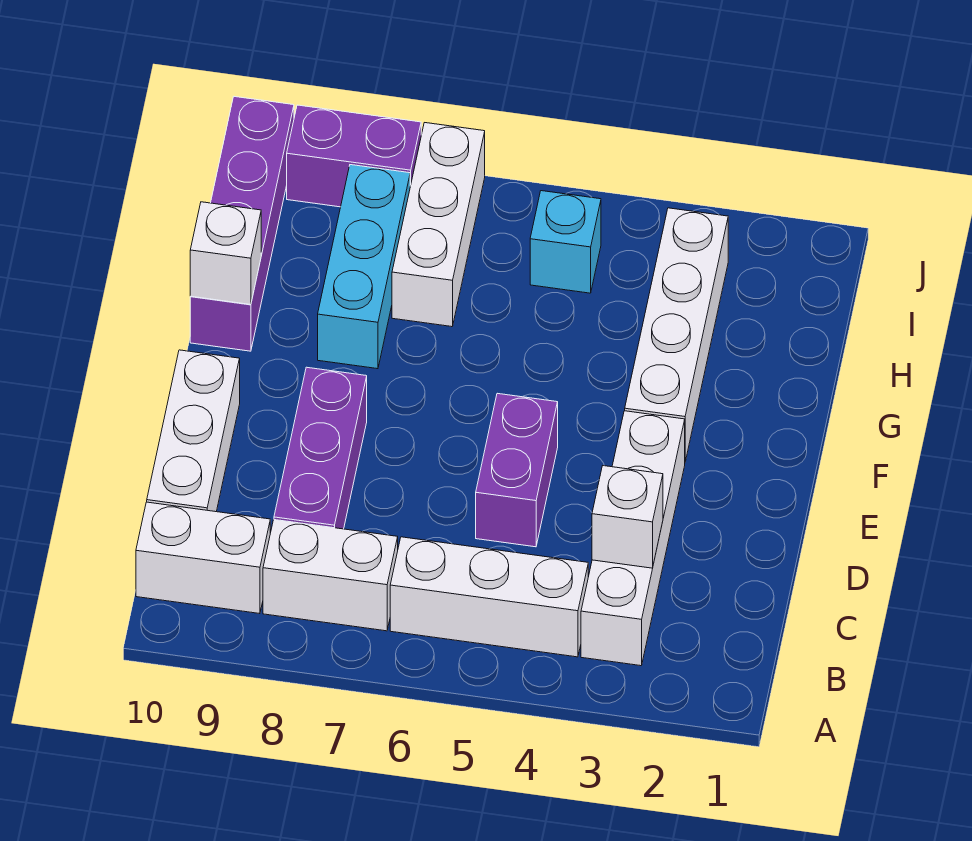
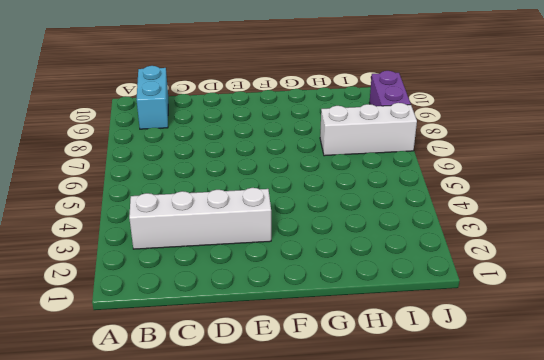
cyan 1x2 brick [137,66,168,129] -> white 1x2 brick [136,502,270,614]
none -> white 1x3 brick [390,537,588,657]
none -> white 1x2 brick [263,520,398,631]
none -> purple 1x3 brick [274,367,367,529]

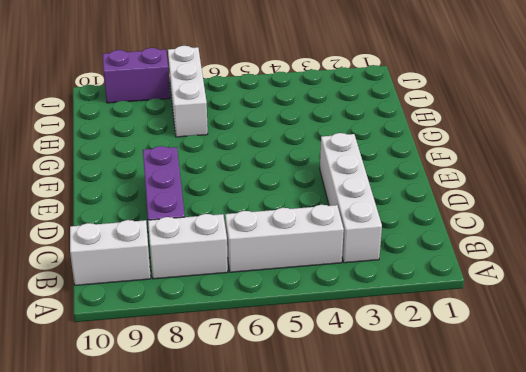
none -> white 1x3 brick [147,350,240,512]
none -> purple 1x2 brick [476,393,558,547]
none -> white 1x4 brick [625,208,728,461]

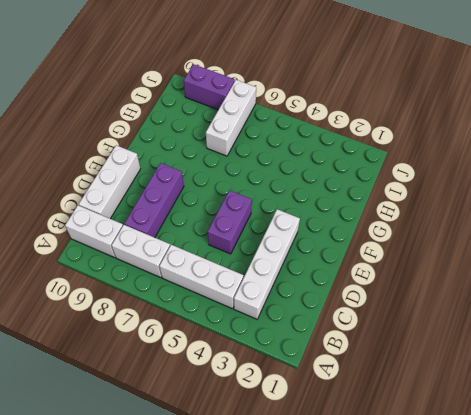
none -> white 1x4 brick [625,208,728,461]
none -> cyan 1x3 brick [318,165,410,369]
none -> purple 1x4 brick [190,97,294,351]

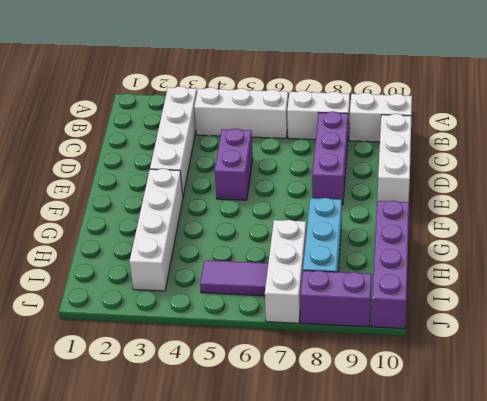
purple 1x2 tile [200,260,268,296] -> cyan 1x1 brick [530,191,601,293]
none -> white 1x1 brick [592,466,663,568]
none -> white 1x1 brick [190,202,261,305]

